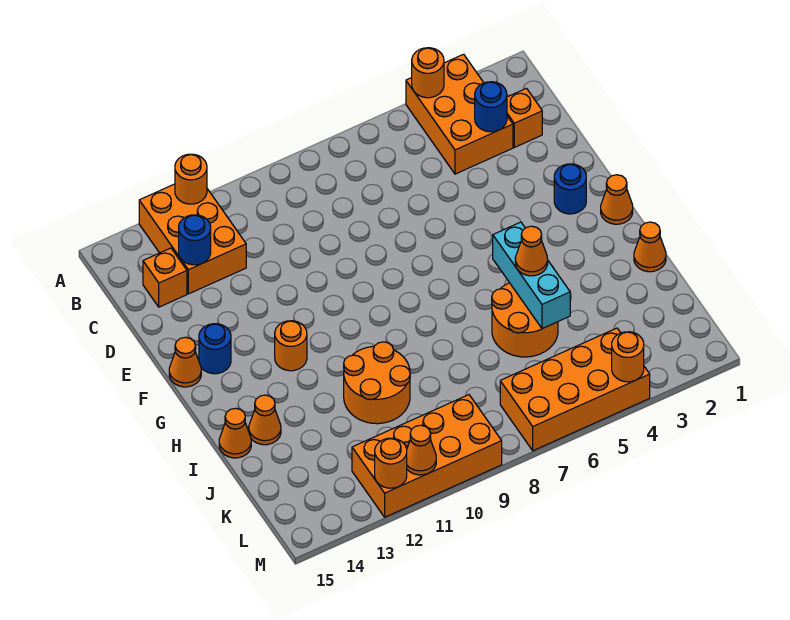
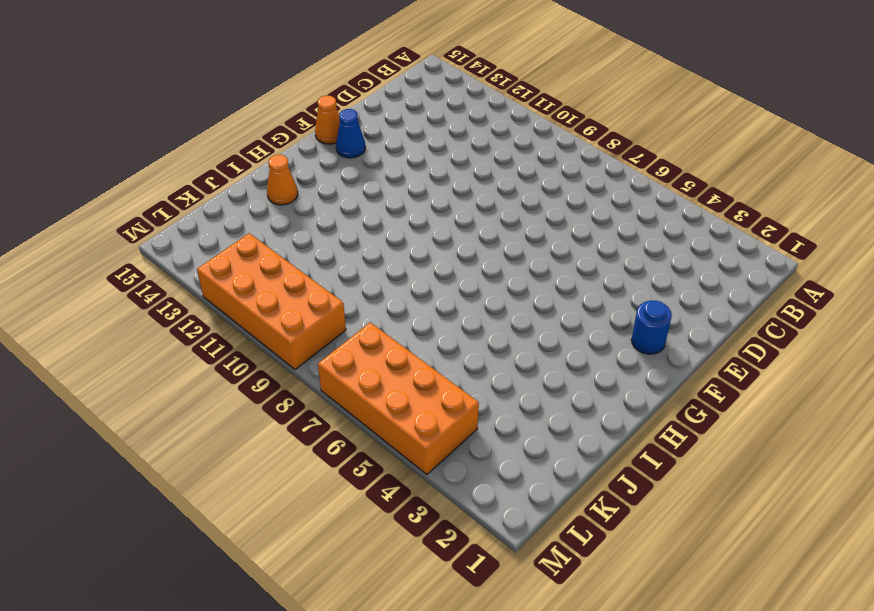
blue 1x1 cone [336,109,365,158] -> blue 1x1 round brick [199,324,231,374]
none -> orange 2x3 brick [406,54,513,174]
none -> orange 2x3 brick [139,184,246,294]
none -> orange 1x1 brick [507,88,542,147]

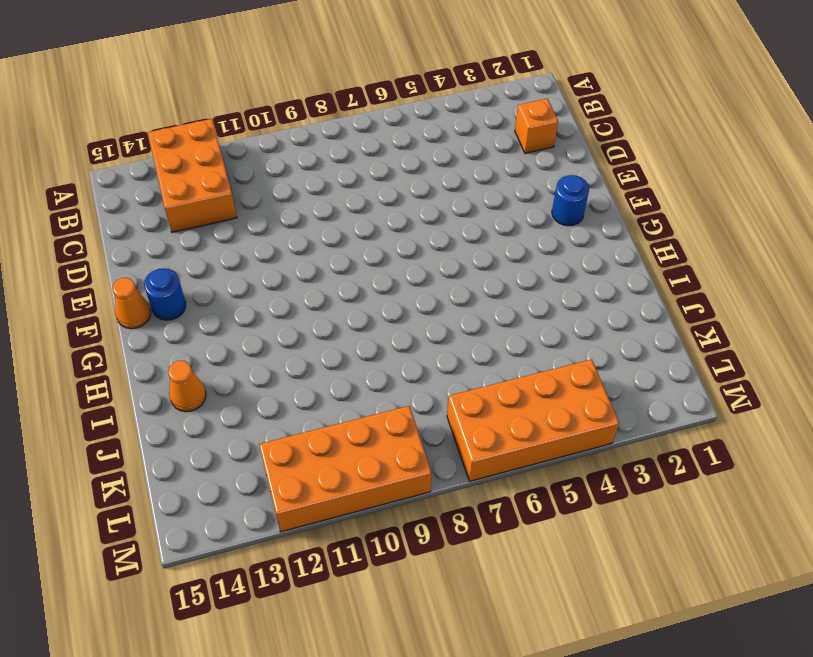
none -> orange 2x3 brick [406,54,513,174]
none -> orange 1x1 brick [143,248,187,307]
none -> orange 1x1 cone [601,175,633,224]

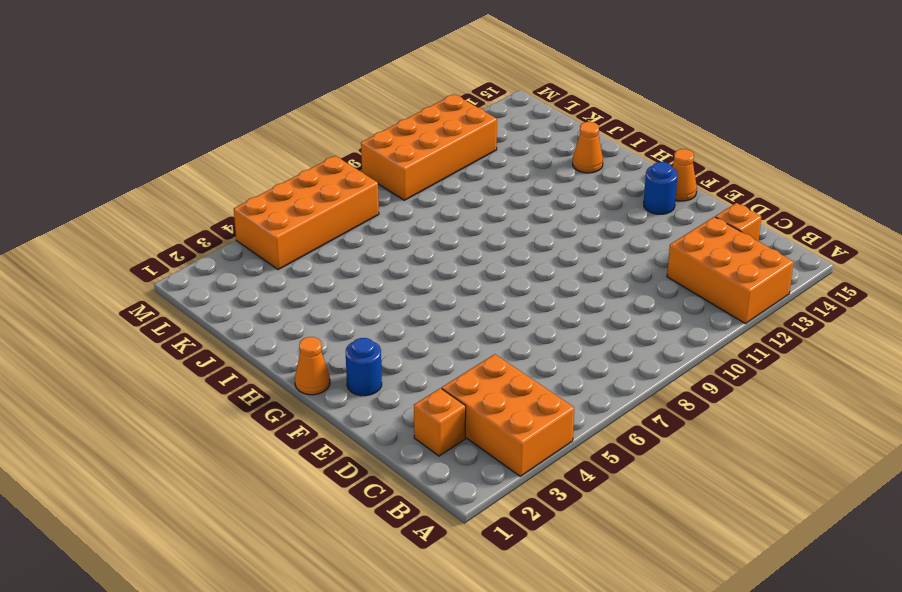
none -> orange 1x1 round brick [275,321,307,371]
none -> orange 1x1 cone [634,222,666,272]
none -> orange 2x2 round brick [492,283,558,357]

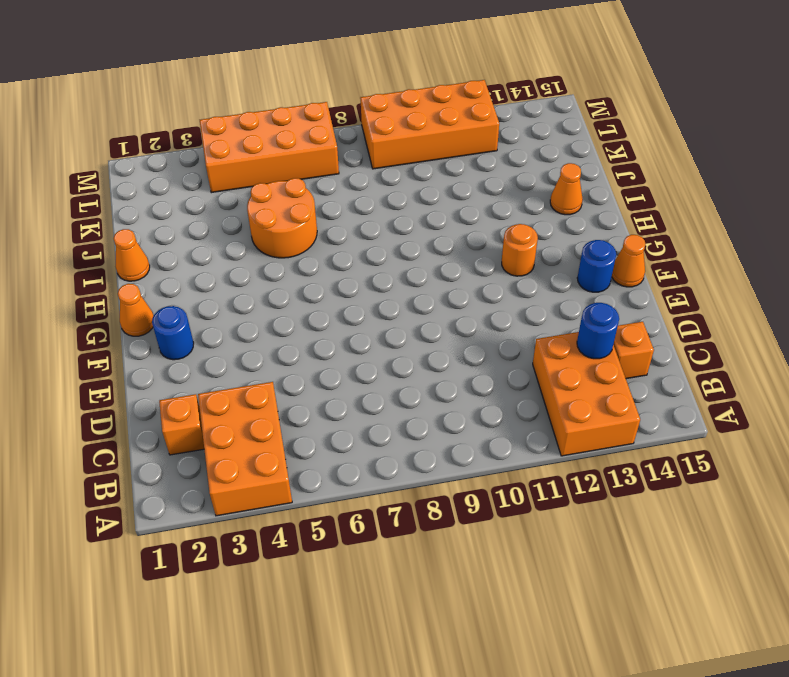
none -> orange 2x2 round brick [344,342,410,424]
none -> orange 1x1 cone [219,408,251,458]
none -> orange 1x1 round brick [412,48,444,98]

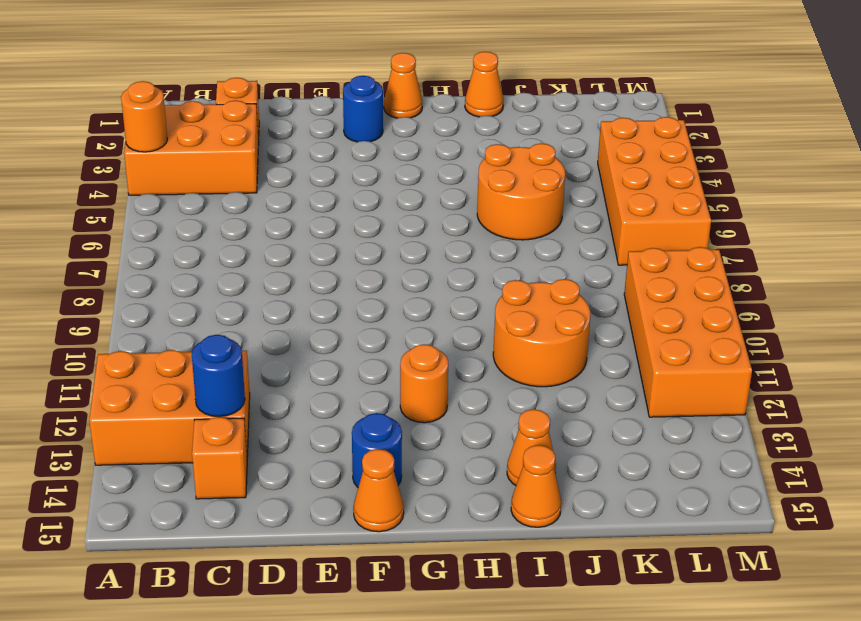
none -> orange 1x1 round brick [175,154,207,204]
none -> blue 1x1 round brick [475,82,507,132]
none -> cyan 1x3 brick [493,222,570,329]

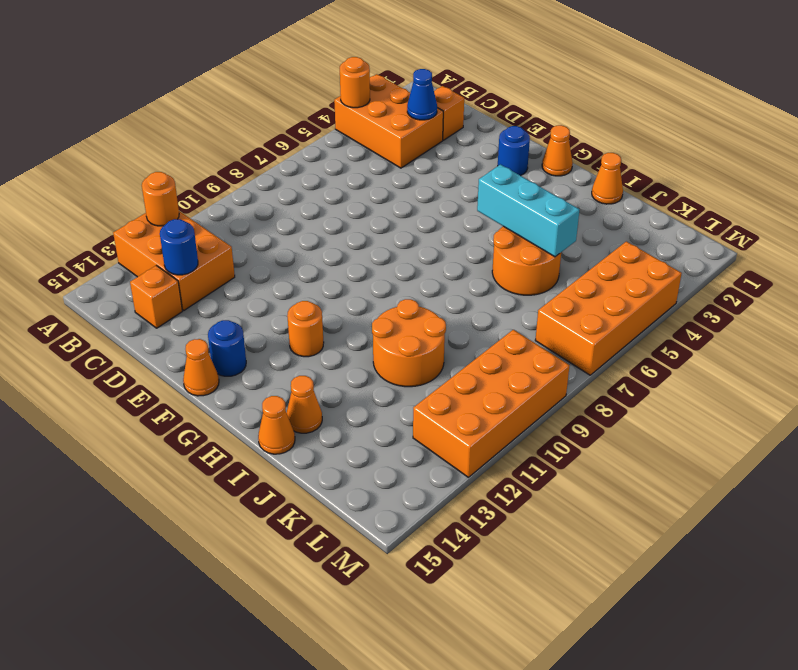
blue 1x1 cone [407,69,437,120] -> blue 1x1 round brick [475,82,507,132]
none -> orange 1x1 round brick [612,332,644,382]
none -> orange 1x1 cone [407,425,436,475]
none -> orange 1x1 round brick [375,438,407,488]

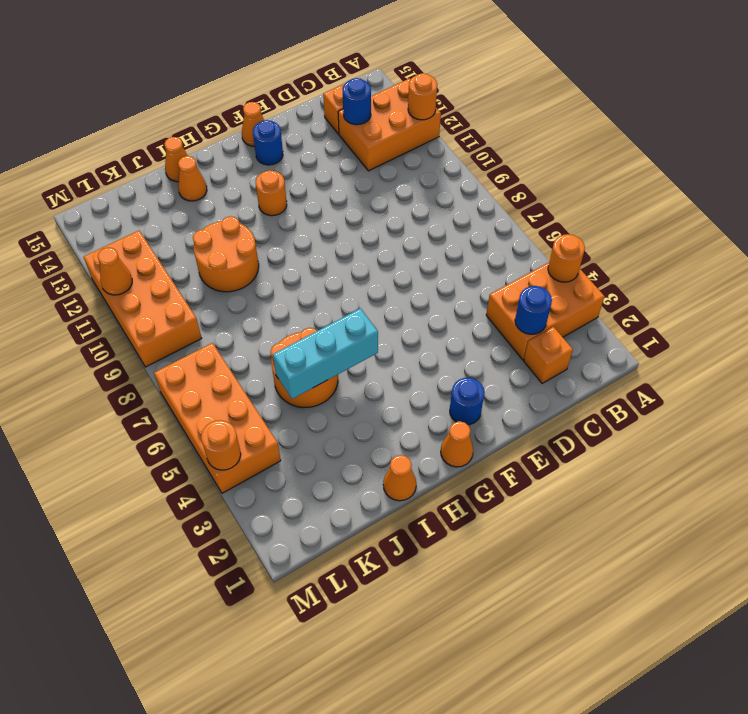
none -> orange 1x1 round brick [375,438,407,488]
none -> orange 1x1 cone [515,226,548,276]

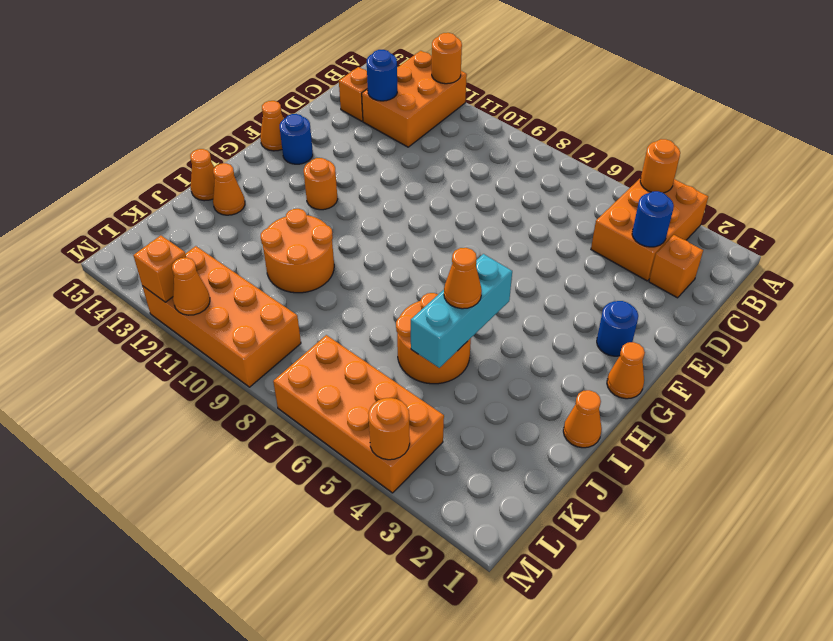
orange 1x1 brick [133,236,186,302] -> orange 1x1 round brick [375,438,407,488]

